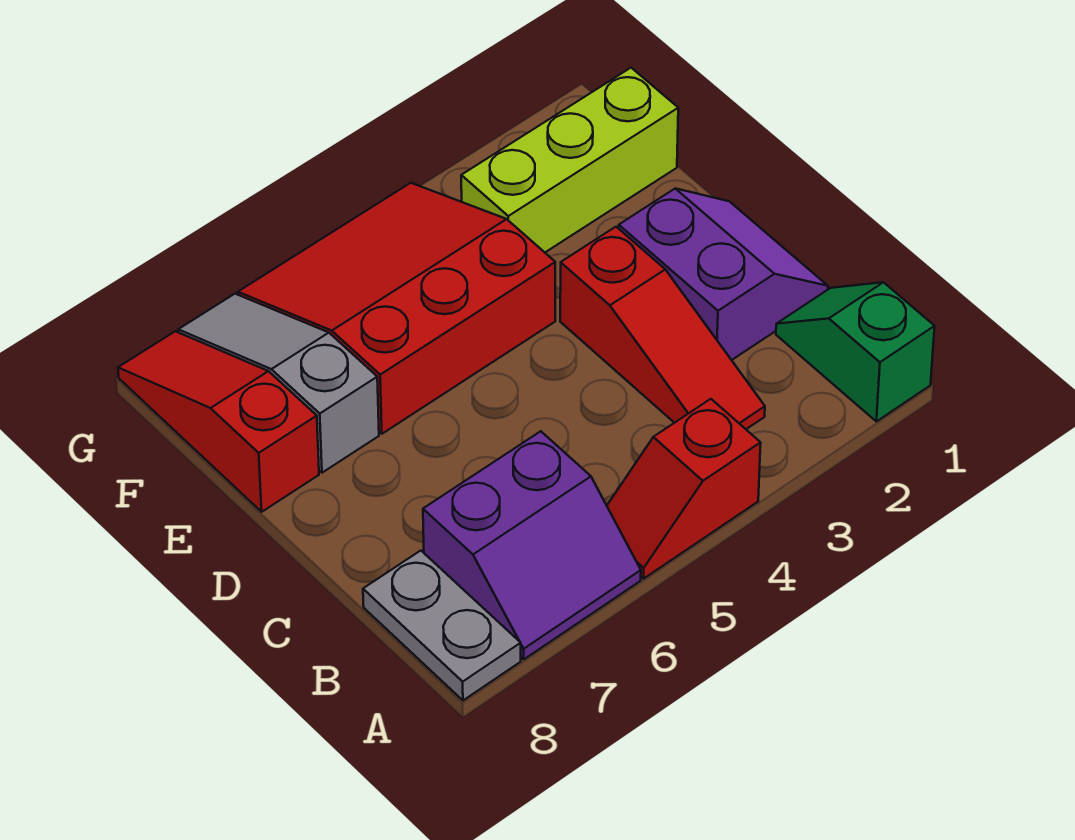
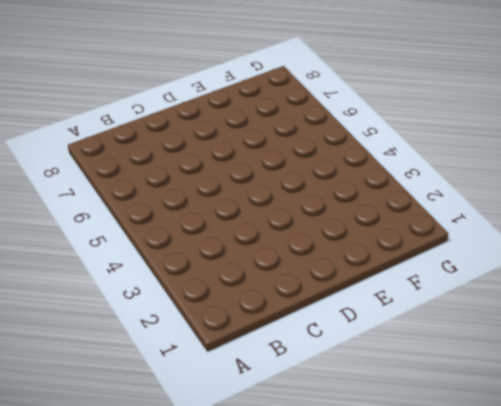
none -> green 1x2 slope [776,282,935,421]
none -> red 1x2 slope [607,399,761,579]

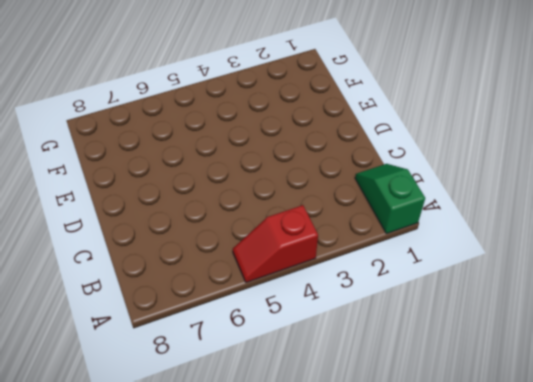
none -> purple 2x2 slope [423,431,641,659]
none -> grey 1x2 plate [363,551,521,700]

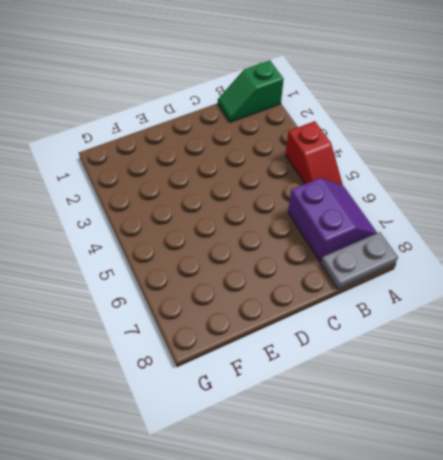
none -> red 1x3 slope [560,227,765,429]
none -> purple 2x2 slope [619,189,828,360]

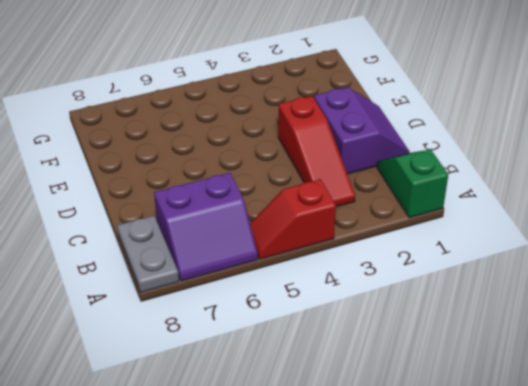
none -> red 3x3 slope [238,183,555,434]
none -> grey 1x3 slope [178,294,379,473]

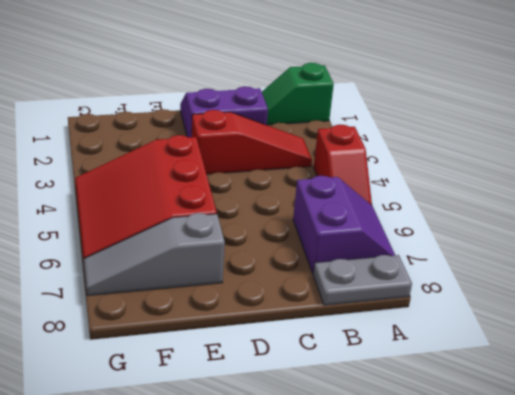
none -> red 1x3 slope [118,331,319,512]
none -> lime 1x3 brick [461,68,678,252]

